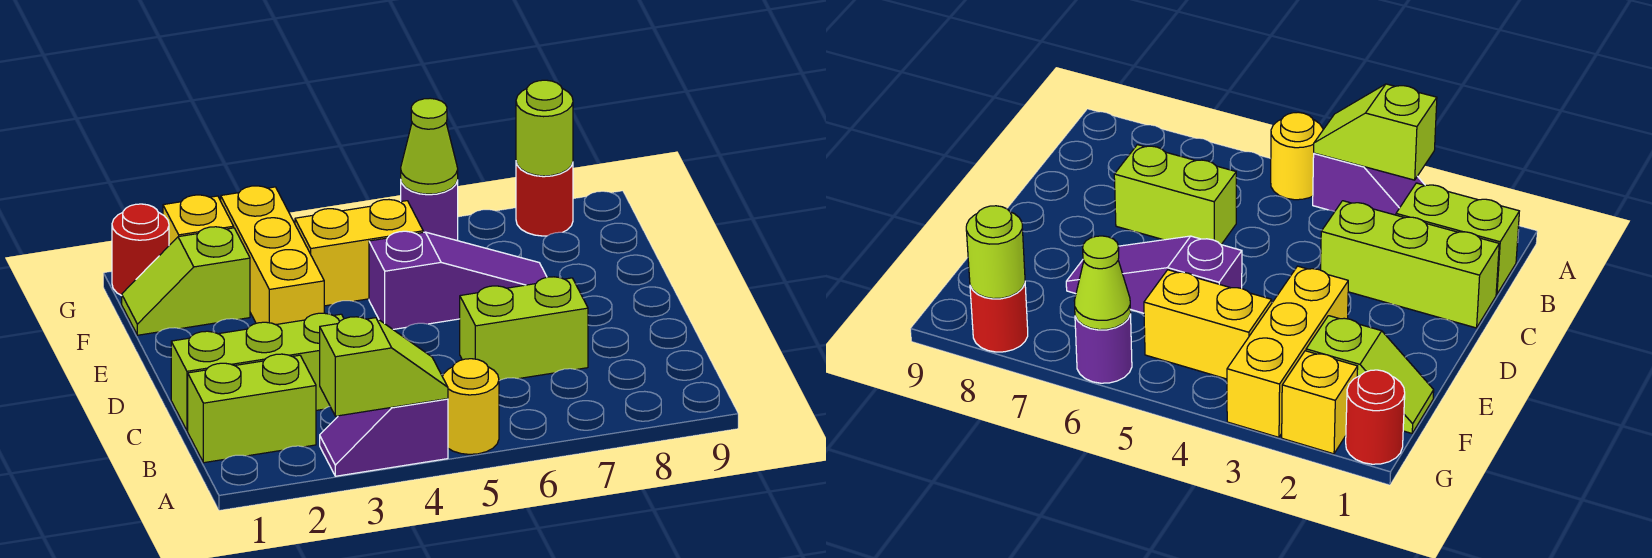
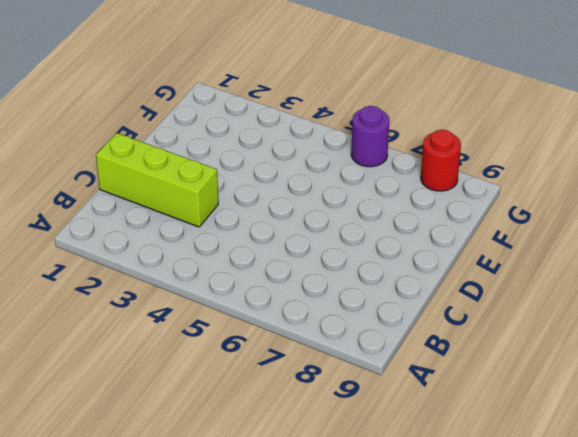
none -> purple 1x2 slope [320,399,448,476]
none -> yellow 1x1 round brick [442,359,499,454]
none -> lime 1x2 brick [188,354,316,463]

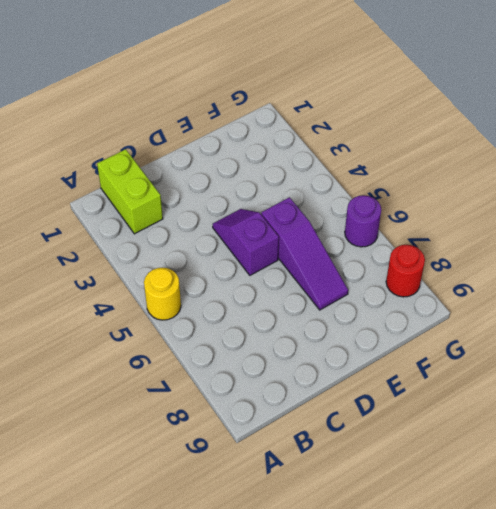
purple 1x2 slope [213,209,279,275] -> purple 1x2 slope moved to [320,399,448,476]
none -> lime 1x3 brick [171,313,344,431]
none -> lime 1x2 brick [460,277,588,381]
none -> yellow 1x3 brick [221,186,324,325]

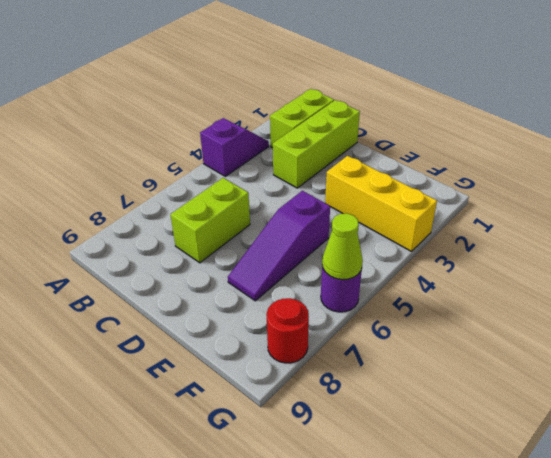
none -> yellow 1x1 round brick [442,359,499,454]
none -> lime 1x2 slope [122,227,250,335]
none -> yellow 1x2 brick [295,200,423,306]

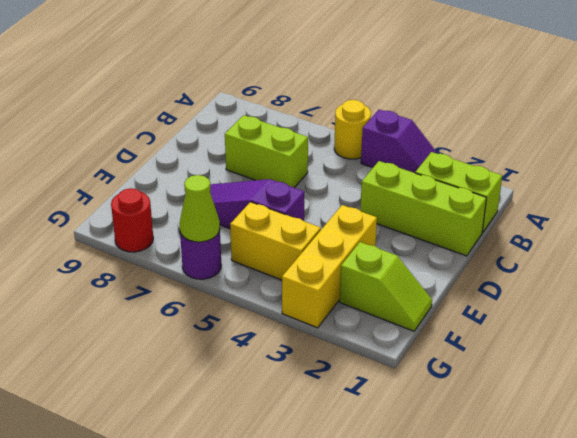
none -> red 1x1 round brick [112,204,169,296]
none -> yellow 1x1 brick [163,195,234,245]
none -> lime 1x2 slope [320,317,448,416]

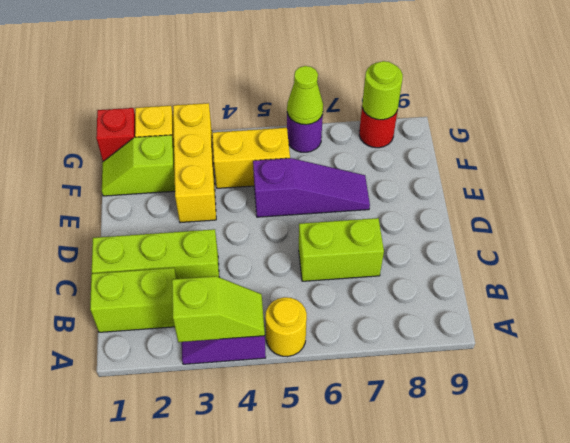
red 1x1 brick [96,108,135,161] -> red 1x1 round brick [112,204,169,296]

